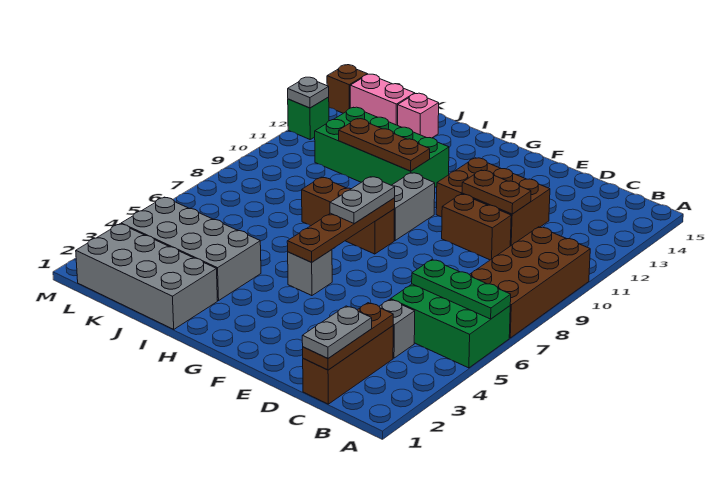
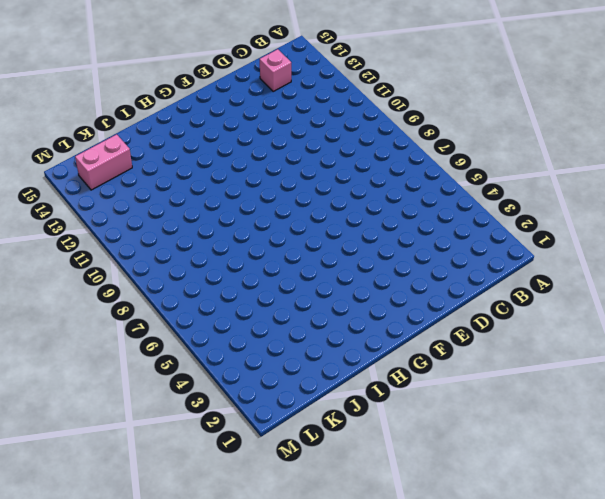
pink 1x1 brick [260,49,291,91] -> pink 1x1 brick moved to [397,93,439,138]
none -> green 2x3 brick [391,284,510,368]
none -> brown 2x4 brick [469,227,590,338]
none -> brown 1x3 brick [303,326,393,404]

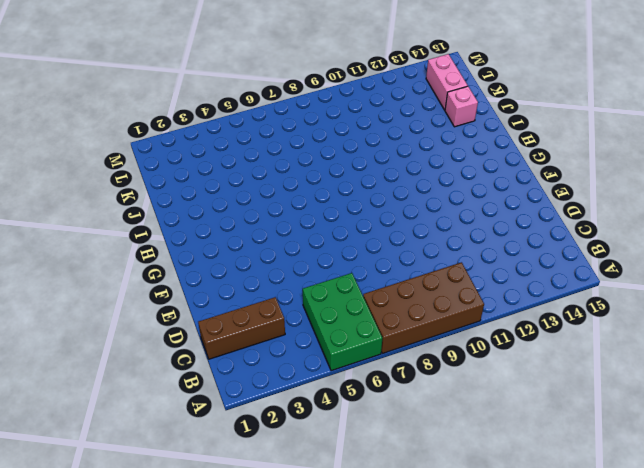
none -> grey 1x1 brick [379,299,415,358]
none -> brown 1x2 brick [442,194,511,260]
none -> brown 2x3 brick [436,158,550,246]

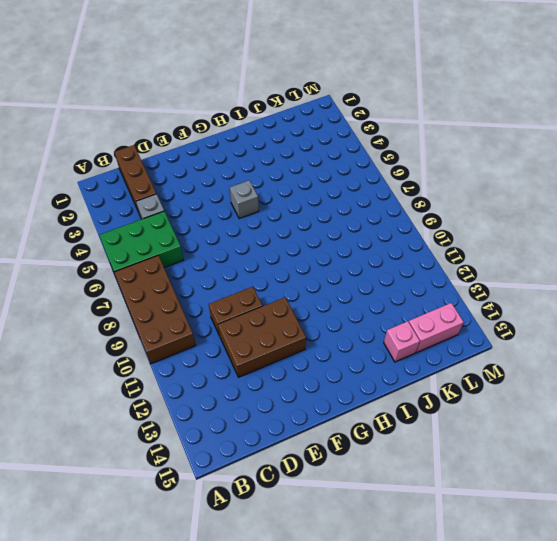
none -> brown 1x3 brick [302,177,394,254]
none -> grey 1x2 brick [392,173,435,240]
none -> green 2x4 brick [315,107,449,187]

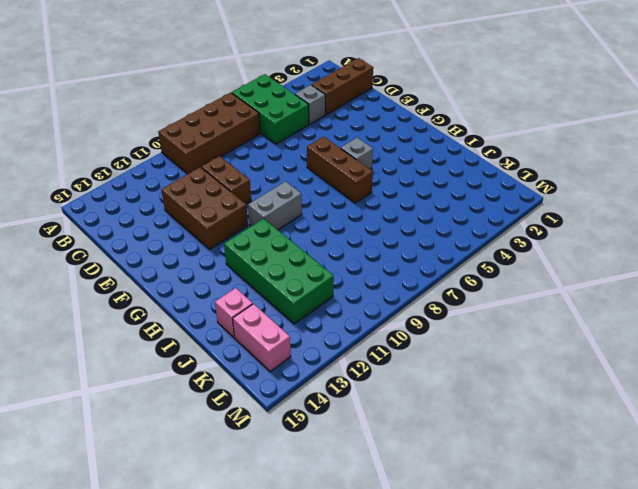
brown 1x3 brick [307,137,373,203] -> brown 1x3 brick moved to [302,177,394,254]
none -> grey 2x4 brick [76,224,218,329]
none -> grey 2x4 brick [121,197,261,301]
none -> green 1x1 brick [288,97,329,139]

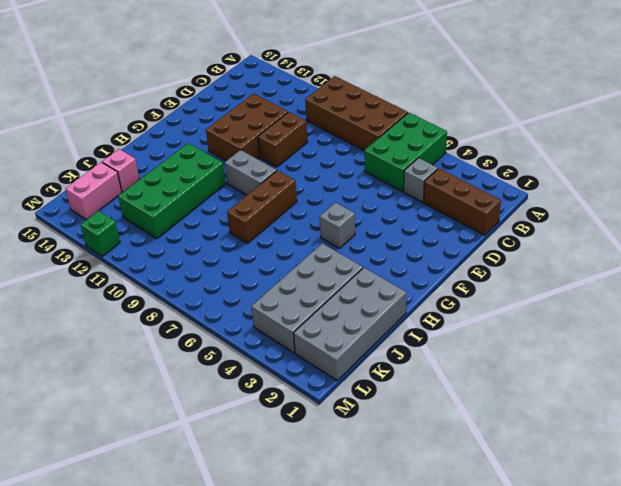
none -> brown 1x1 brick [327,65,367,113]
none -> green 1x3 plate [412,260,511,319]
none -> brown 1x3 plate [303,303,393,370]

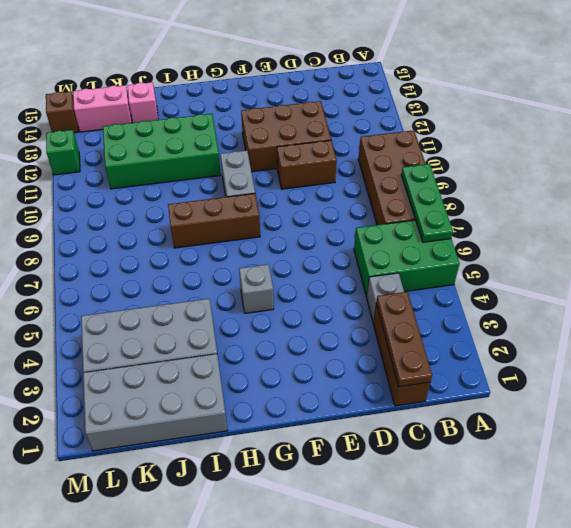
green 1x3 plate [401,164,453,242] -> green 1x3 plate turned to [412,260,511,319]
none -> brown 1x2 plate [462,170,531,214]
none -> brown 1x4 plate [287,198,395,262]
none -> brown 1x3 plate [339,119,430,171]

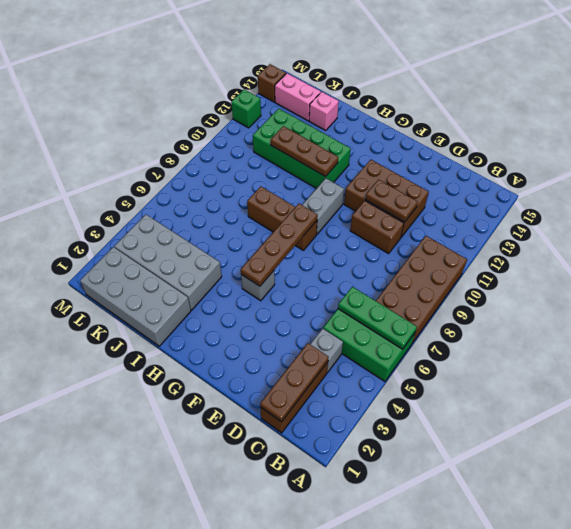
none -> grey 1x1 plate [288,77,329,108]
none -> grey 1x2 plate [302,306,372,358]
none -> grey 1x2 plate [330,177,395,224]

